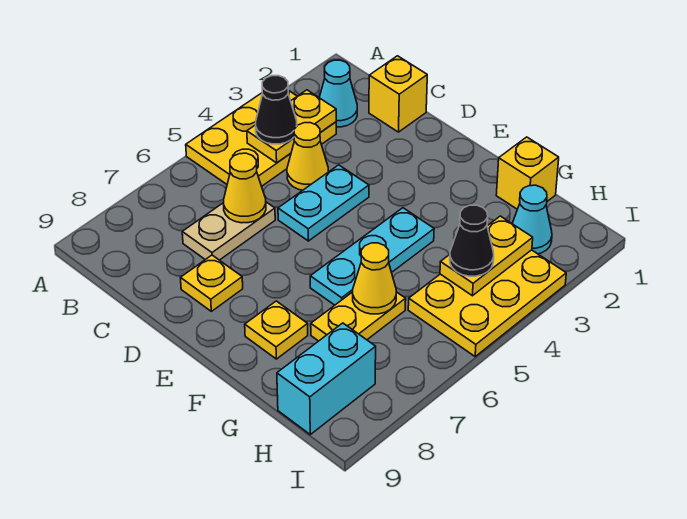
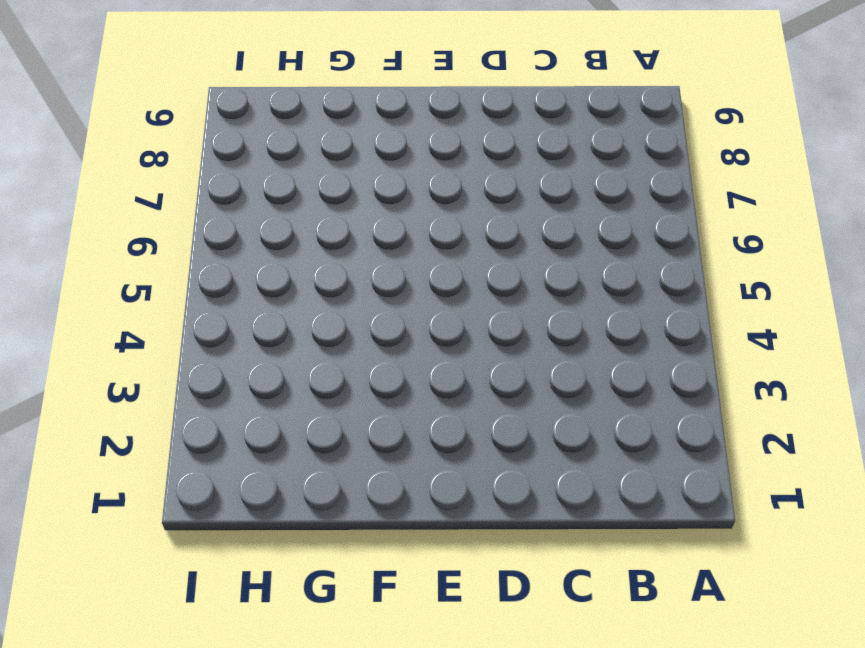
none -> yellow 2x3 plate [186,90,336,186]
none -> cyan 1x1 cone [319,60,357,127]
none -> yellow 1x1 brick [369,56,427,132]

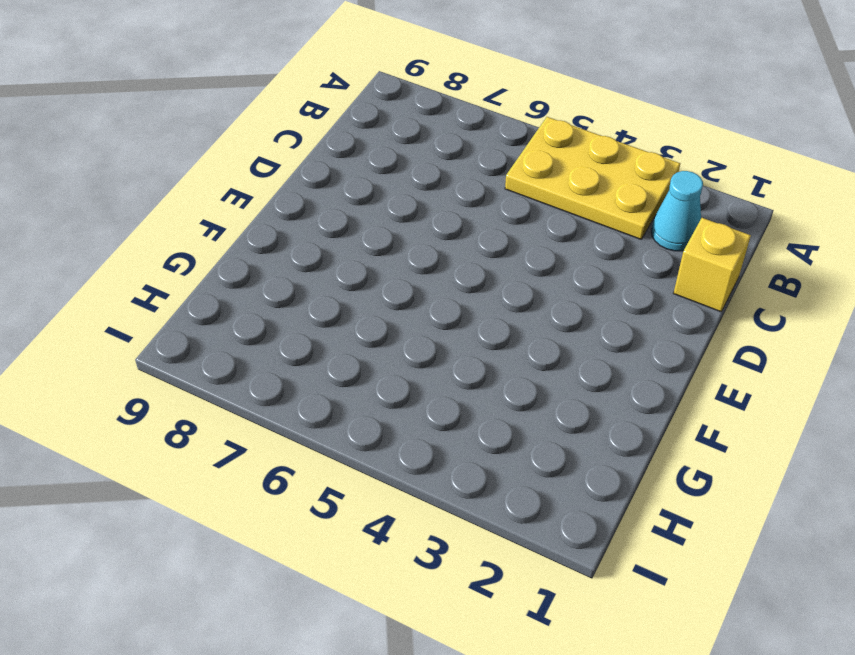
none -> yellow 1x1 cone [287,123,328,190]
none -> tan 1x2 plate [182,202,275,260]
none -> cyan 1x2 plate [278,165,369,241]

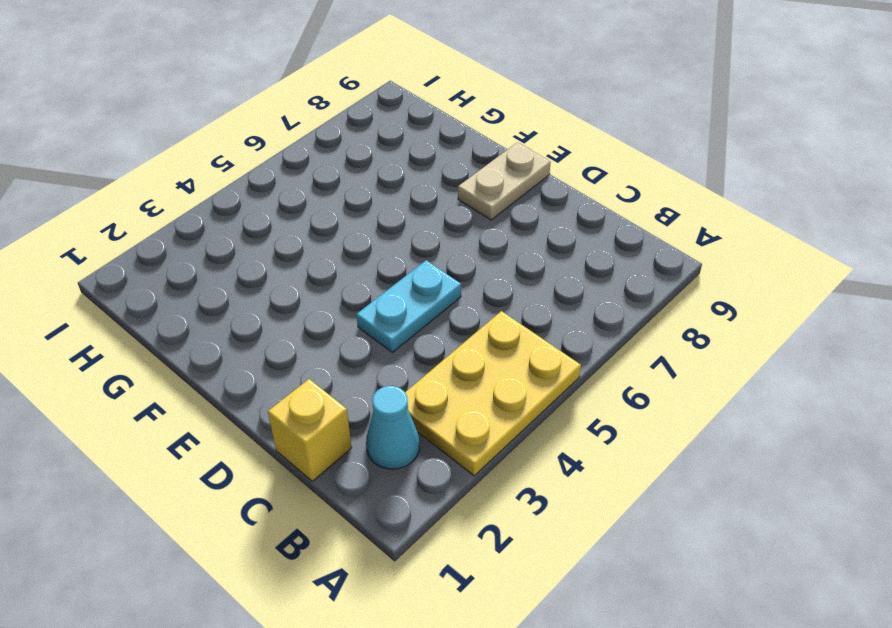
tan 1x2 plate [458,142,551,220] -> tan 1x2 plate moved to [182,202,275,260]
none -> yellow 1x1 cone [287,123,328,190]
none -> yellow 1x1 plate [181,255,243,311]
none -> cyan 1x3 plate [310,208,434,305]

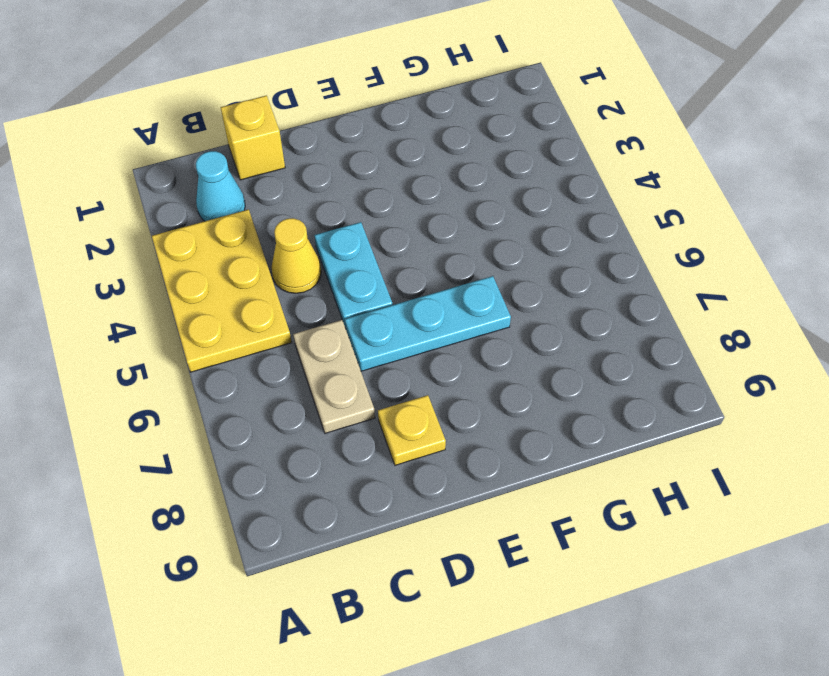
cyan 1x3 plate [345,276,511,371] -> cyan 1x3 plate turned to [310,208,434,305]
none -> yellow 1x1 plate [245,301,308,359]
none -> yellow 1x1 brick [496,137,559,209]
none -> yellow 1x2 plate [311,292,406,341]

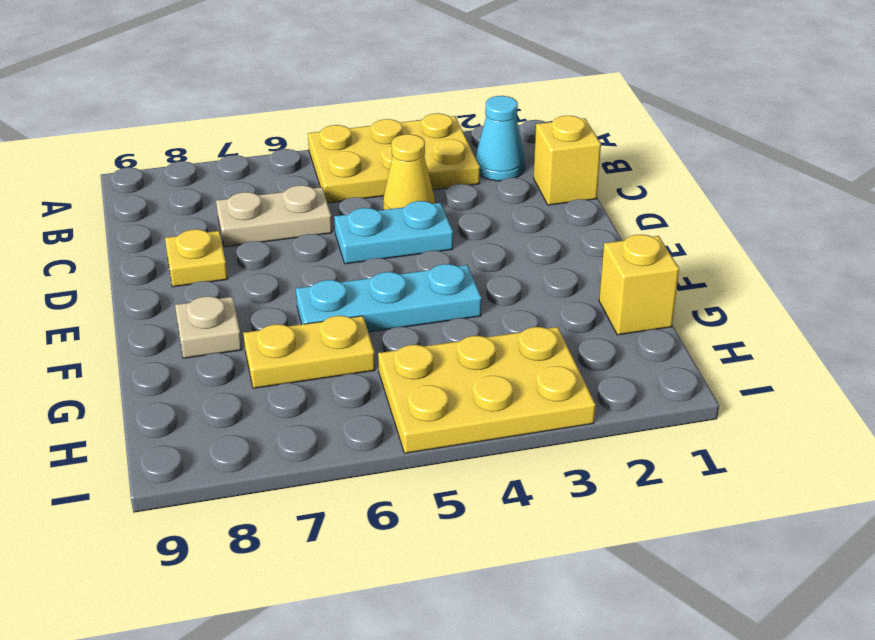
tan 1x1 plate [175,296,242,358] -> yellow 1x1 plate [245,301,308,359]
none -> cyan 1x1 cone [512,185,552,254]
none -> cyan 1x2 brick [277,323,376,434]
none -> yellow 1x2 plate [247,90,336,163]

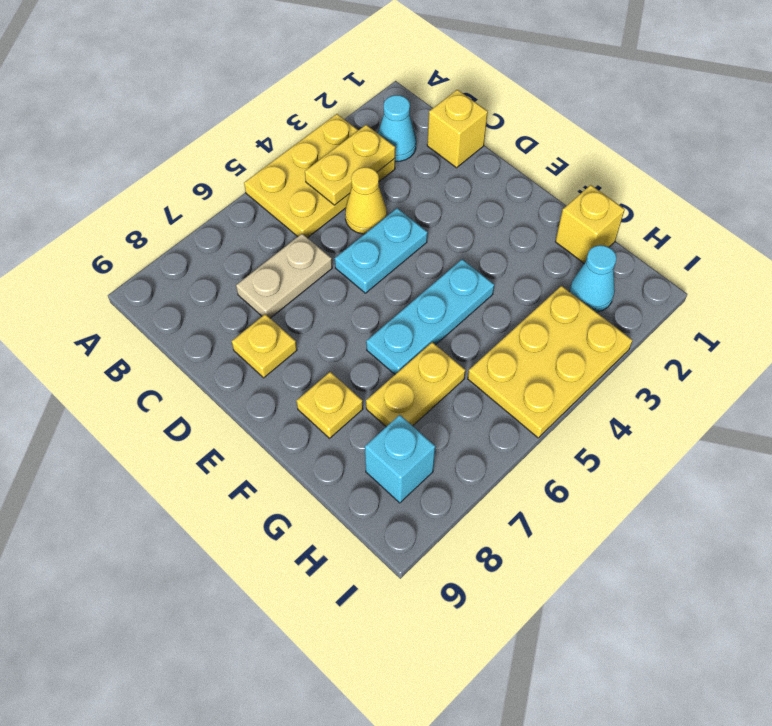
cyan 1x1 brick [365,415,435,503] -> cyan 1x2 brick [277,323,376,434]
none -> yellow 1x1 cone [224,153,266,223]
none -> yellow 1x1 cone [353,243,396,314]
none -> yellow 1x2 plate [440,216,533,296]

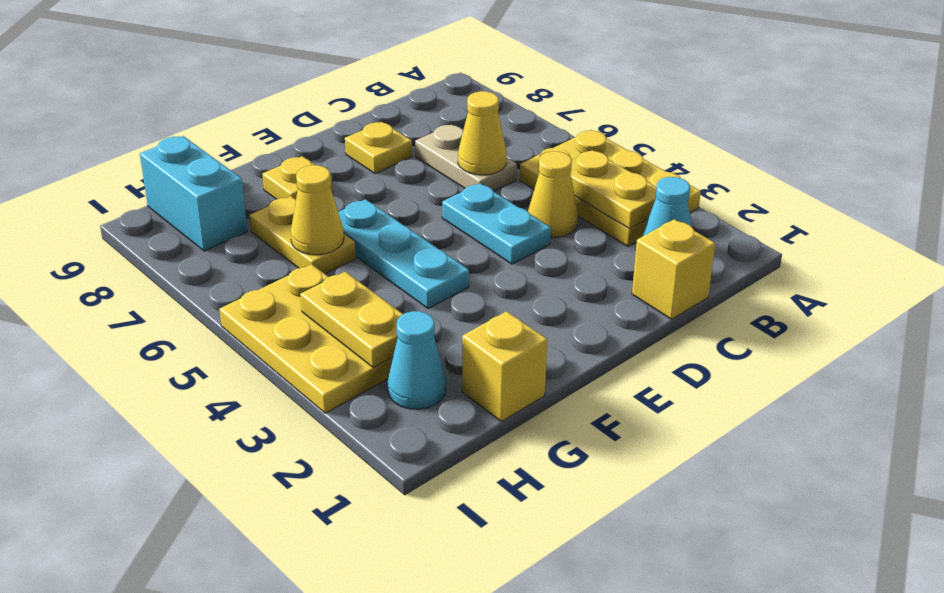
none -> black 1x1 cone [256,76,297,144]
none -> black 1x1 cone [450,205,494,276]

